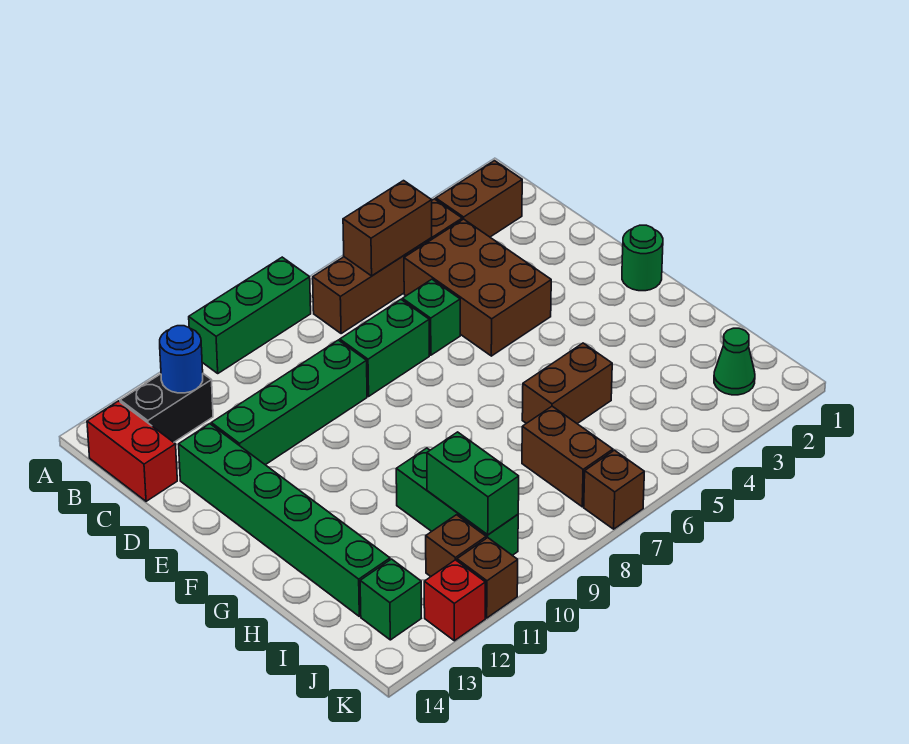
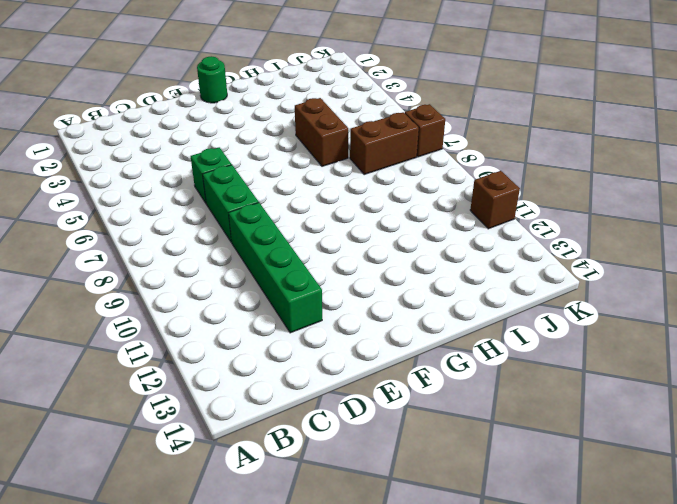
none -> green 1x3 brick [189,257,311,373]
none -> brown 1x2 brick [436,161,522,237]
none -> brown 1x4 brick [313,199,462,333]

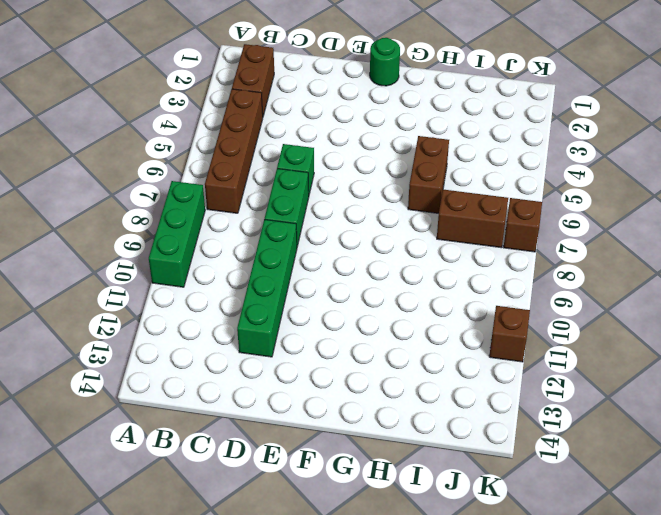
none -> black 1x2 brick [120,374,213,442]
none -> red 1x2 brick [87,401,177,501]
none -> brown 2x3 brick [404,219,551,356]

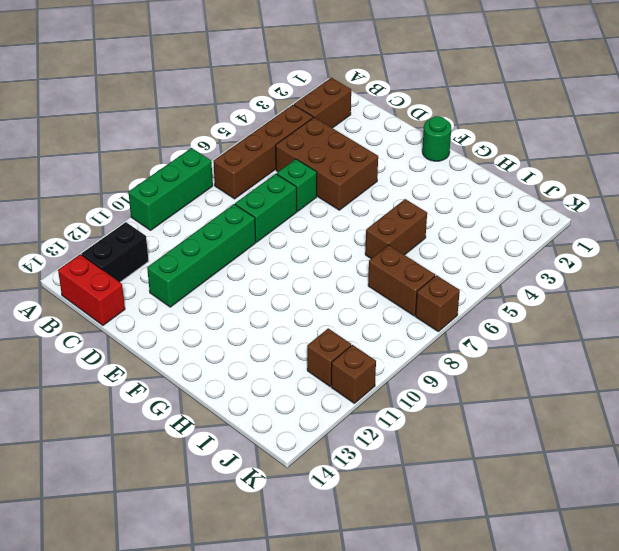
none -> green 1x6 brick [179,424,390,616]
none -> green 1x3 brick [396,448,518,555]
none -> green 1x1 cone [714,328,755,395]

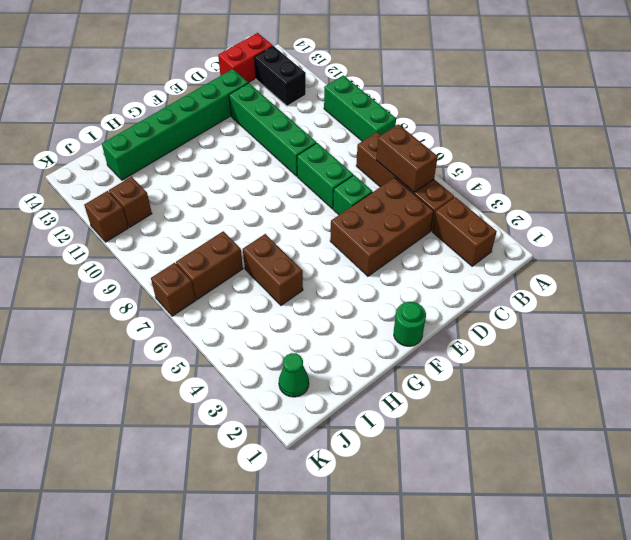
none -> green 1x3 brick [396,448,518,555]
none -> green 1x1 brick [360,559,421,640]
none -> red 1x1 brick [424,560,485,641]

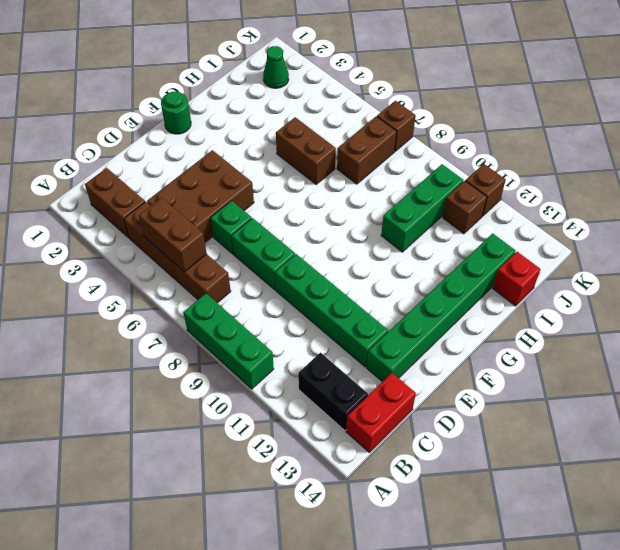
red 1x1 brick [493,252,540,306] -> red 1x1 brick moved to [424,560,485,641]
none -> green 1x1 brick [360,559,421,640]
none -> blue 1x1 round brick [160,326,203,393]
none -> green 1x2 brick [427,432,519,535]

